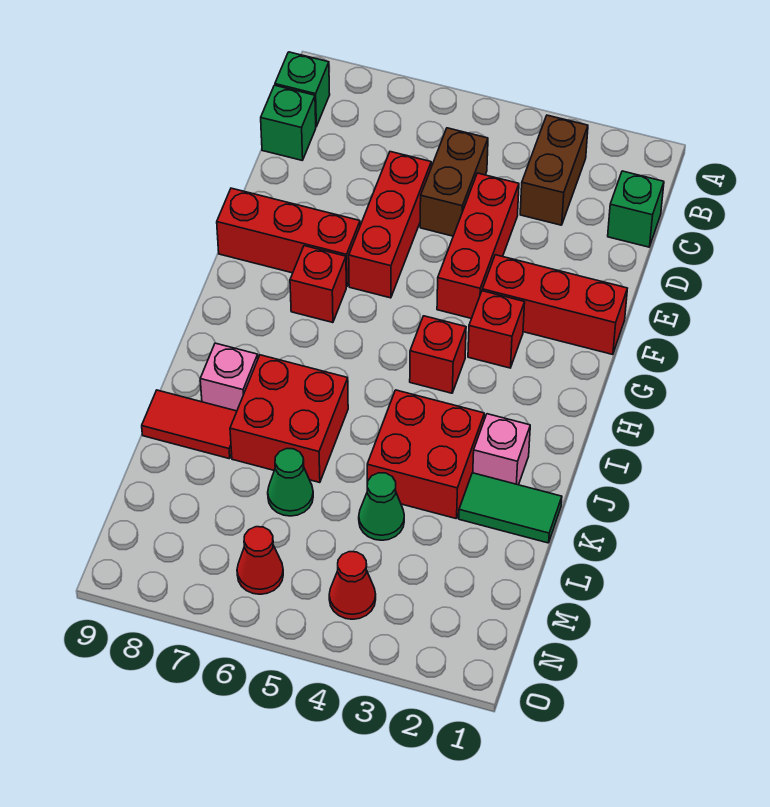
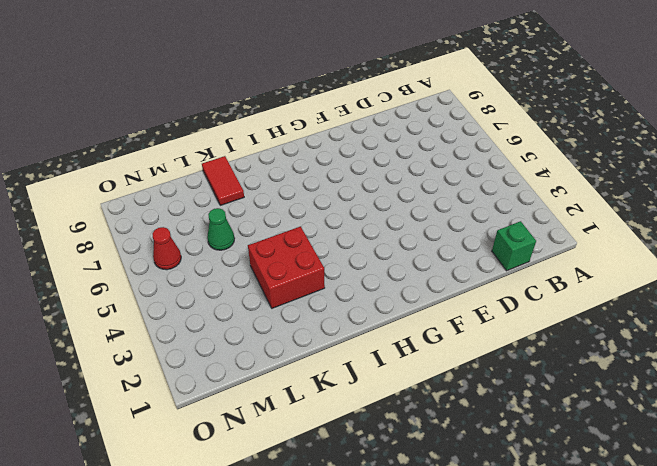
none -> brown 1x2 brick [520,115,588,225]
none -> green 1x1 brick [275,52,330,127]
none -> brown 1x2 brick [420,128,488,236]

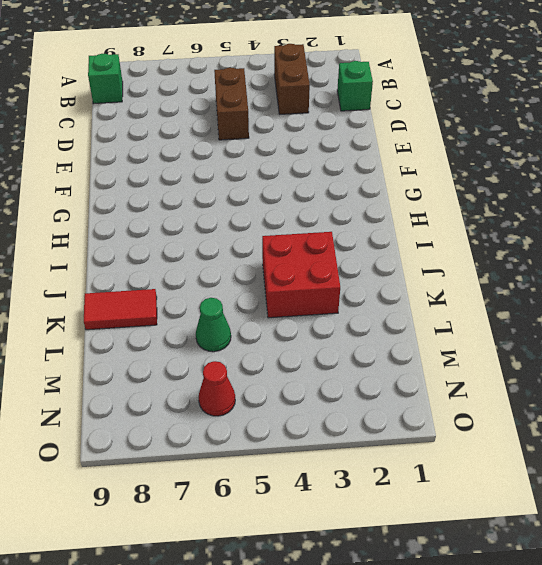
none -> green 1x1 brick [261,85,316,160]
none -> red 1x3 brick [437,173,519,318]
none -> red 1x3 brick [349,152,431,298]

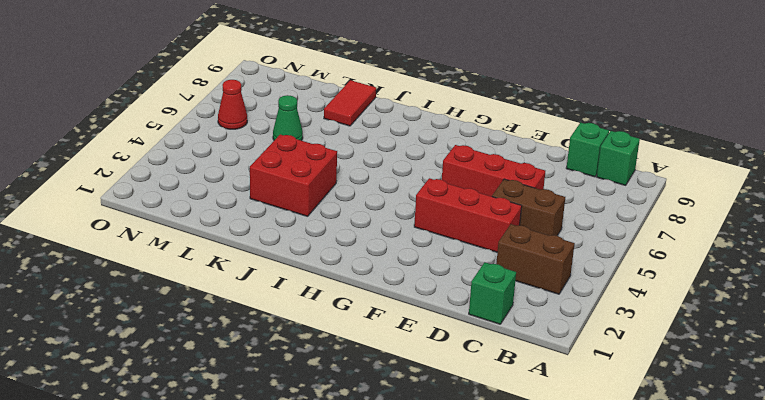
none -> red 1x3 brick [482,255,627,355]
none -> red 1x3 brick [217,188,360,287]
none -> red 1x1 brick [468,291,525,368]

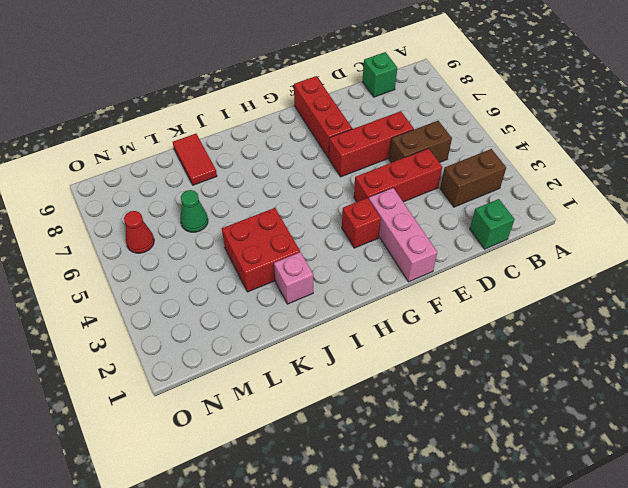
pink 1x3 brick [369,188,437,282] -> red 1x3 brick [482,255,627,355]
none -> green 1x1 brick [275,52,330,127]
none -> red 1x1 brick [290,246,346,323]
none -> red 1x1 brick [410,316,466,393]

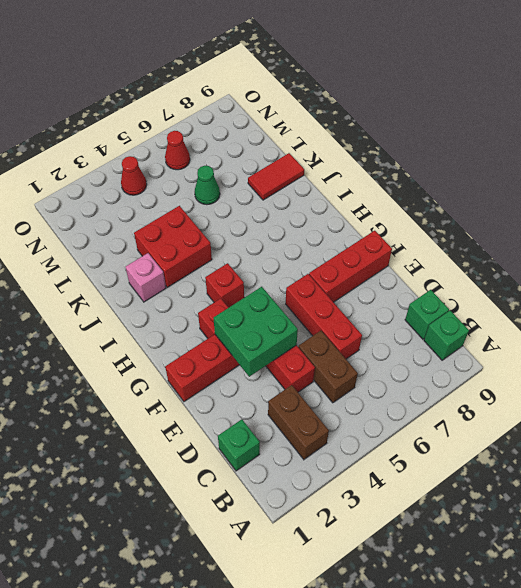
green 2x2 brick [213,287,298,377] -> none
none -> red 1x1 brick [290,246,346,323]
none -> red 2x2 brick [230,355,348,483]
none -> pink 1x1 brick [200,343,258,411]

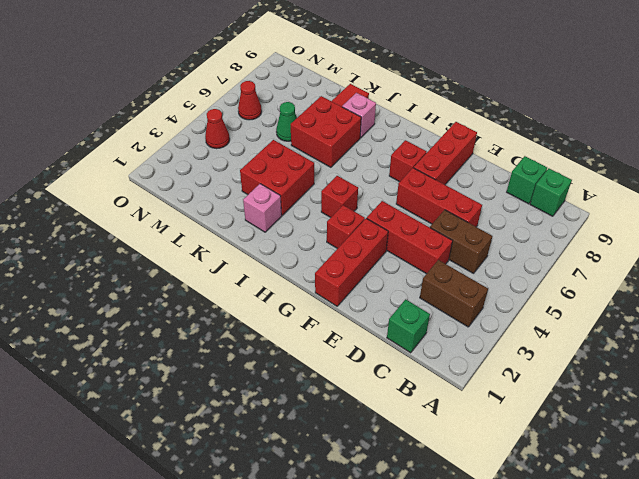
none -> green 1x2 tile [459,473,562,543]
none -> green 1x1 cone [359,473,404,540]

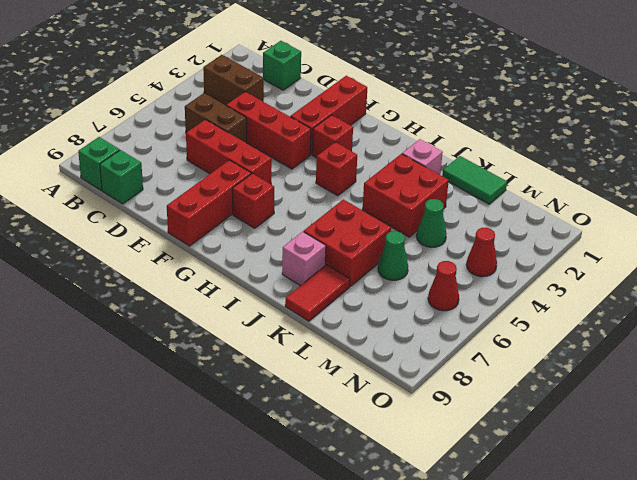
green 1x2 tile [442,156,507,204] -> green 1x2 tile turned to [459,473,562,543]

